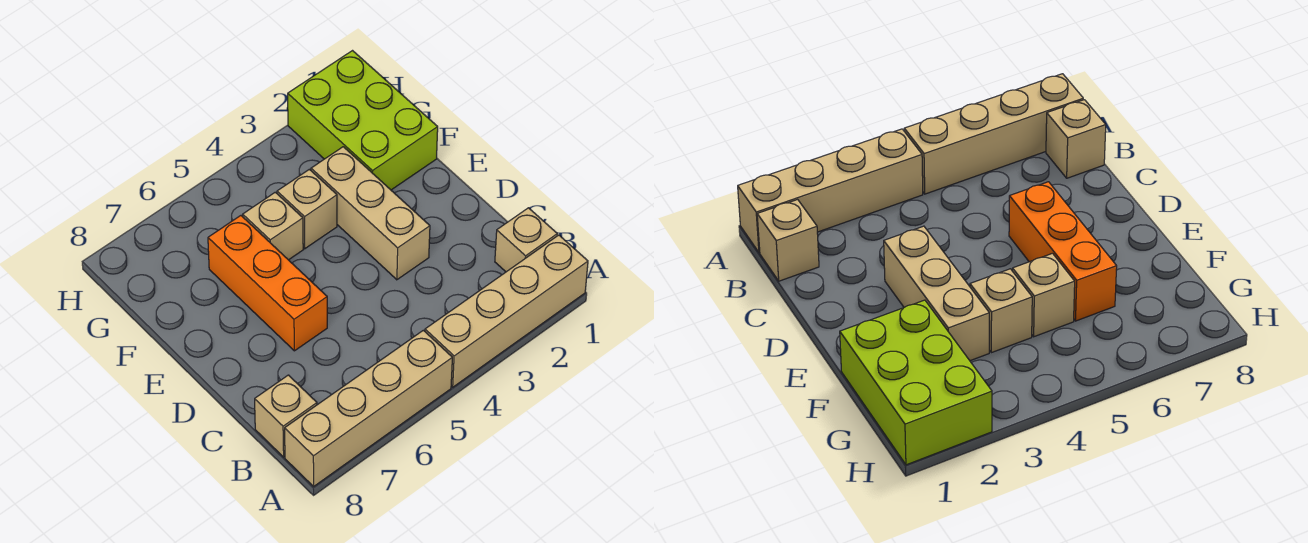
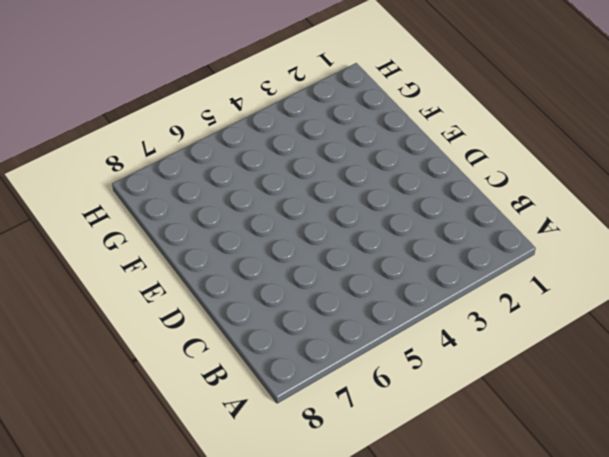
none -> tan 1x4 brick [425,235,588,387]
none -> tan 1x4 brick [285,330,452,486]

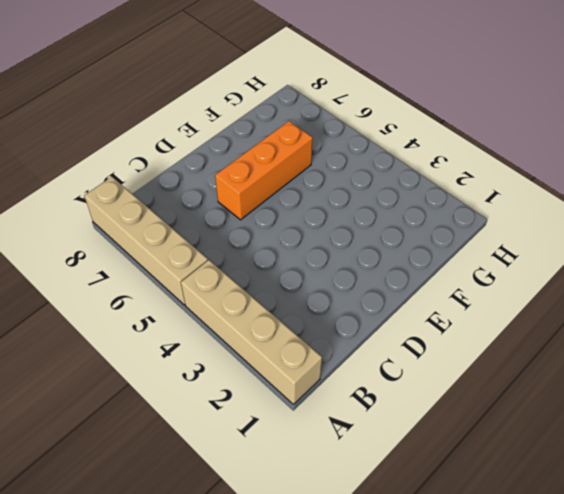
none -> tan 1x1 brick [495,208,557,272]
none -> tan 1x1 brick [255,375,317,457]

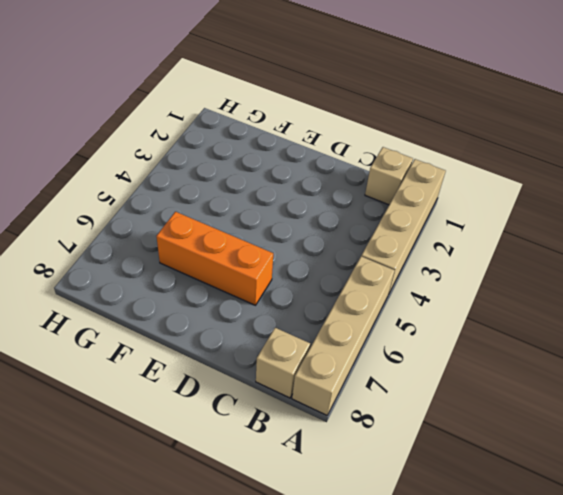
none -> tan 1x3 brick [311,147,430,280]
none -> lime 2x3 brick [288,51,438,190]

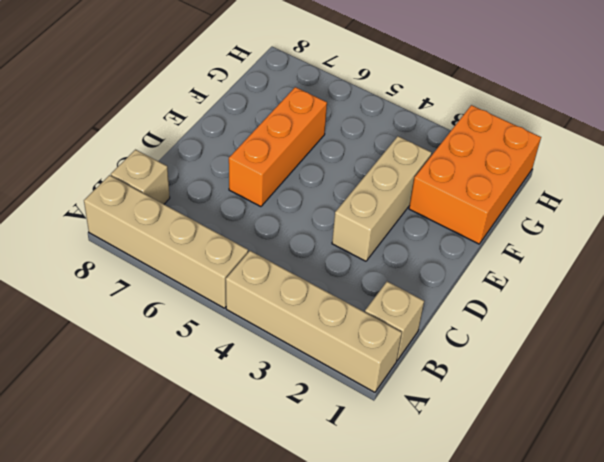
orange 2x3 brick [409,105,541,244] -> lime 2x3 brick [288,51,438,190]
none -> tan 1x1 brick [277,169,337,249]
none -> tan 1x1 brick [243,192,303,260]

